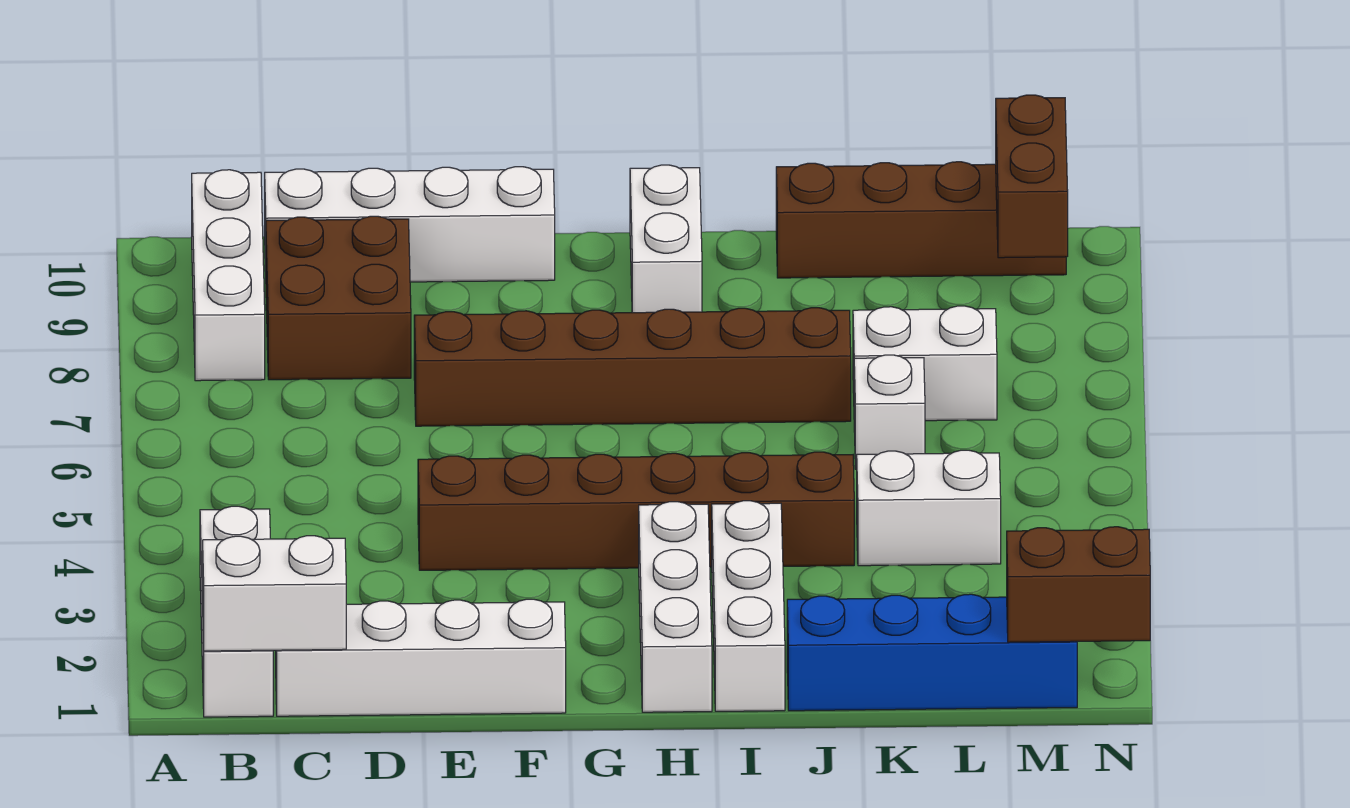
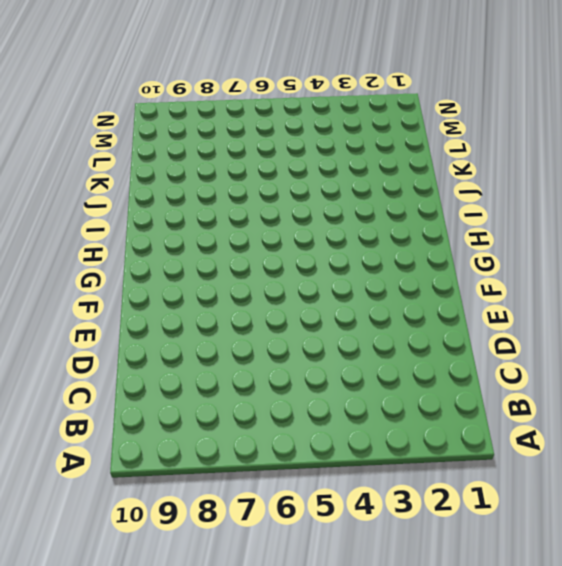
none -> white 1x3 brick [200,506,273,717]
none -> white 1x3 brick [192,170,265,381]
none -> white 1x4 brick [276,599,566,716]

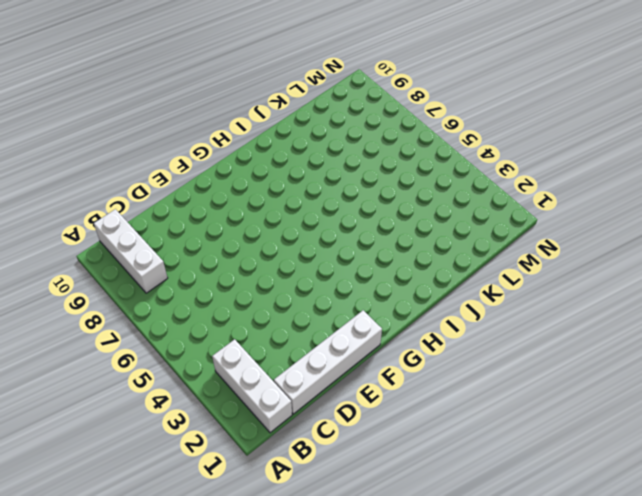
none -> brown 2x2 brick [266,216,411,380]
none -> white 1x4 brick [265,167,555,282]
none -> brown 1x6 brick [418,452,854,570]

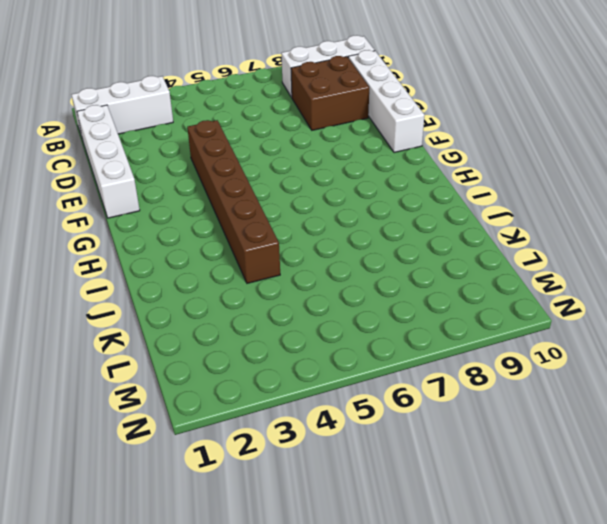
none -> brown 1x6 brick [414,308,851,426]
none -> white 1x3 brick [639,502,712,712]
none -> white 1x2 brick [630,165,702,313]

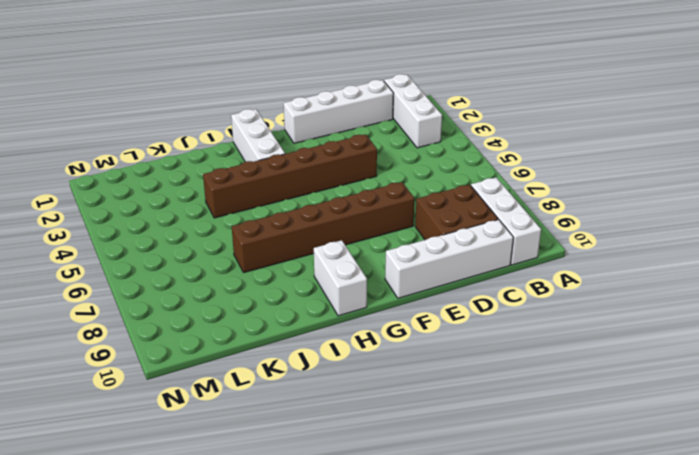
none -> white 1x3 brick [712,501,785,711]
none -> blue 1x4 brick [787,594,1077,711]
none -> brown 1x4 brick [776,162,1066,278]

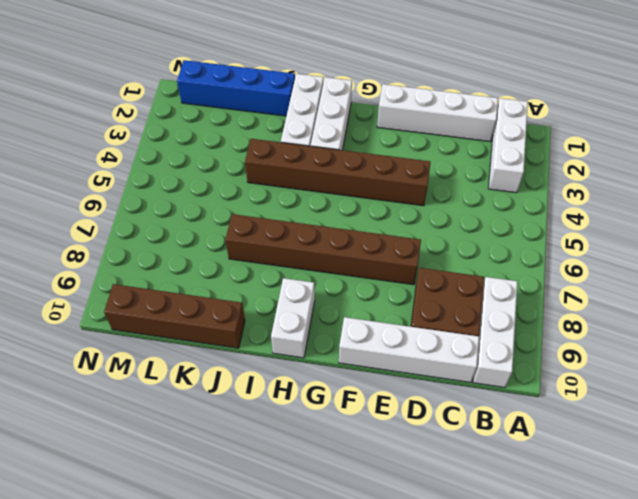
none -> white 1x2 brick [857,450,1001,566]
none -> white 1x1 brick [854,355,925,469]
none -> white 1x2 brick [853,306,997,421]

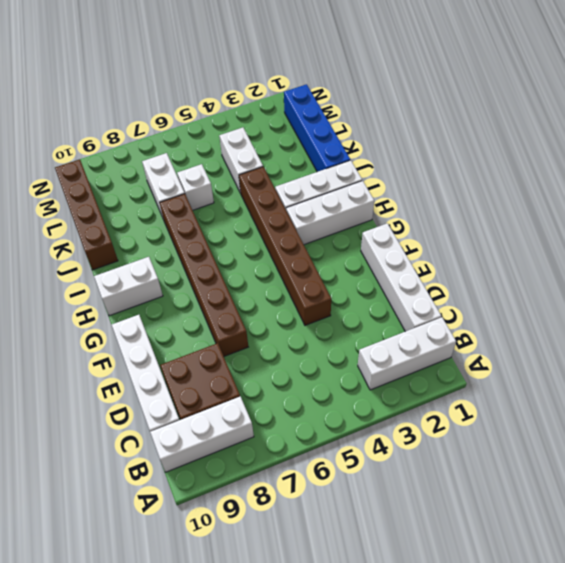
none -> white 1x2 brick [203,536,346,651]
none -> brown 1x2 brick [1007,527,1150,642]
none -> brown 1x2 brick [996,95,1068,258]

